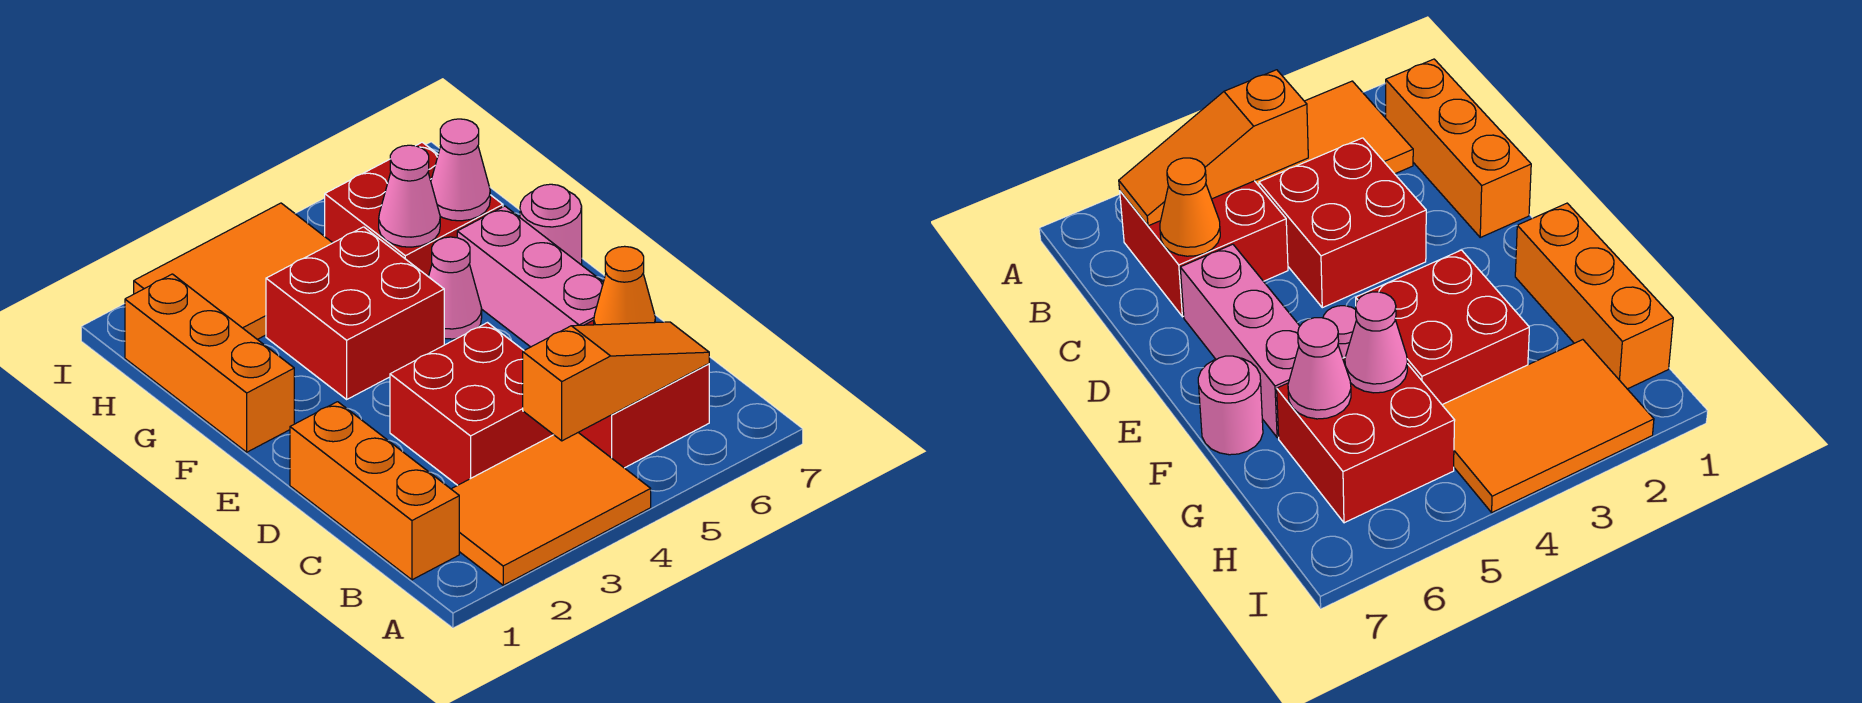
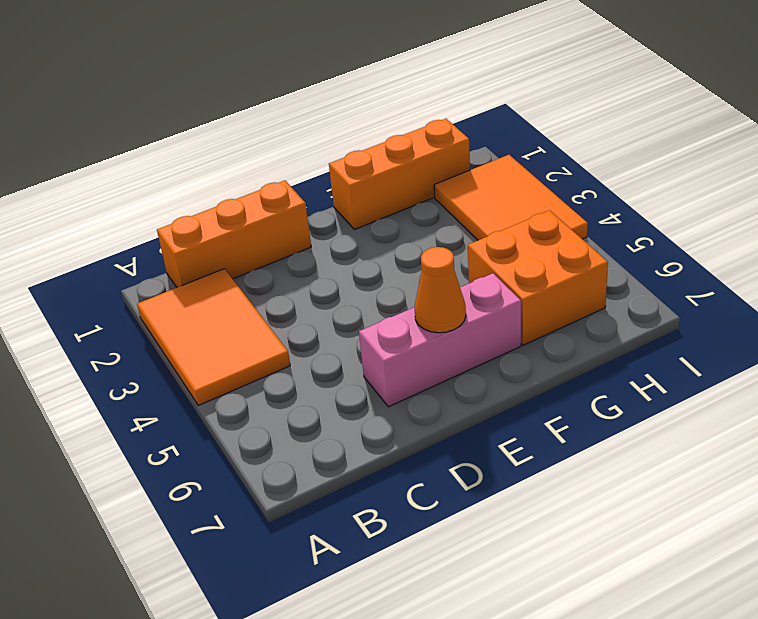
orange 1x1 cone [414,247,466,333] -> orange 1x1 cone moved to [594,246,655,325]
orange 2x2 brick [468,210,608,345] -> red 2x2 brick [325,142,503,277]
none -> red 2x2 brick [578,320,709,468]
none -> red 2x2 brick [390,323,553,485]
none -> red 2x2 brick [266,227,444,399]

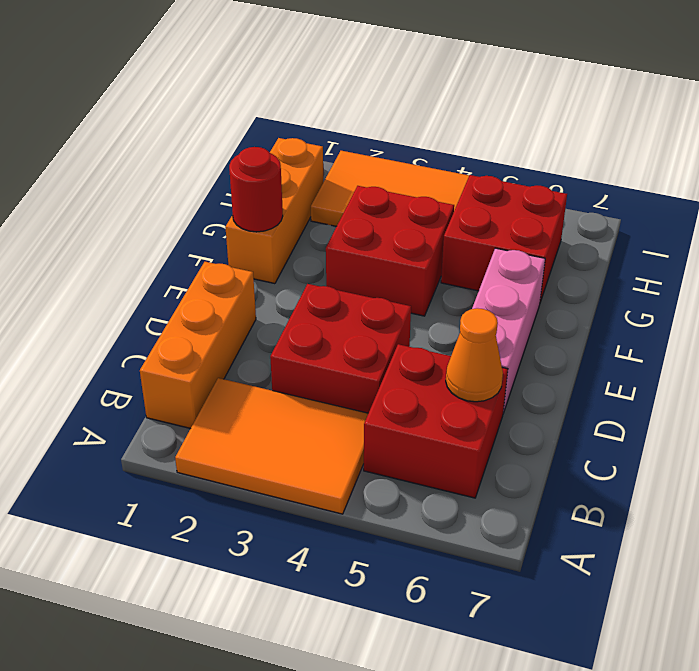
red 1x1 round brick [229,147,283,232] -> none
none -> pink 1x1 cone [429,237,482,339]
none -> pink 1x1 round brick [520,184,582,265]
none -> orange 1x3 slope [523,322,709,441]

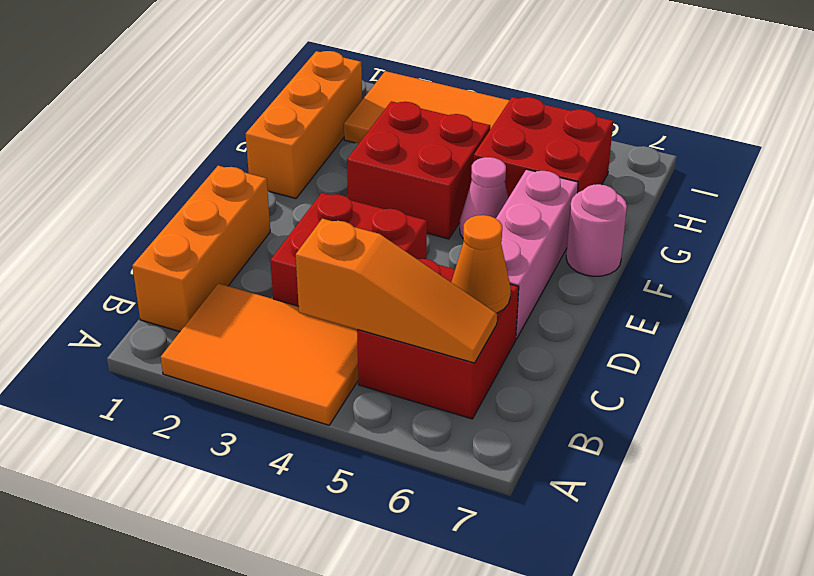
none -> pink 1x1 cone [379,145,440,247]
none -> pink 1x1 cone [431,119,490,221]

